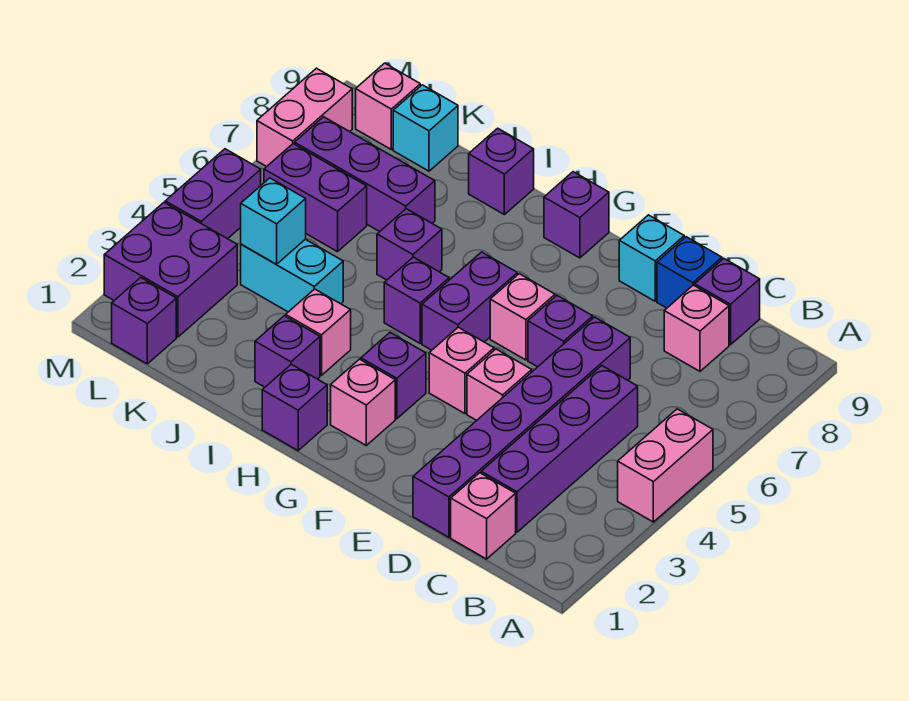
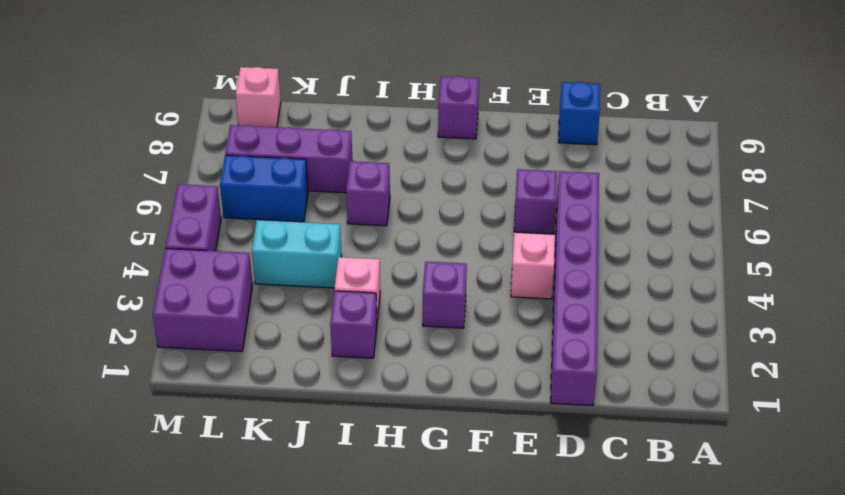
blue 1x2 brick [220,155,308,222] -> purple 1x2 brick [264,144,367,252]
none -> pink 1x2 brick [618,409,713,522]
none -> pink 1x1 brick [451,473,516,559]
none -> purple 1x4 brick [481,366,638,532]
none -> pink 1x1 brick [664,285,729,371]

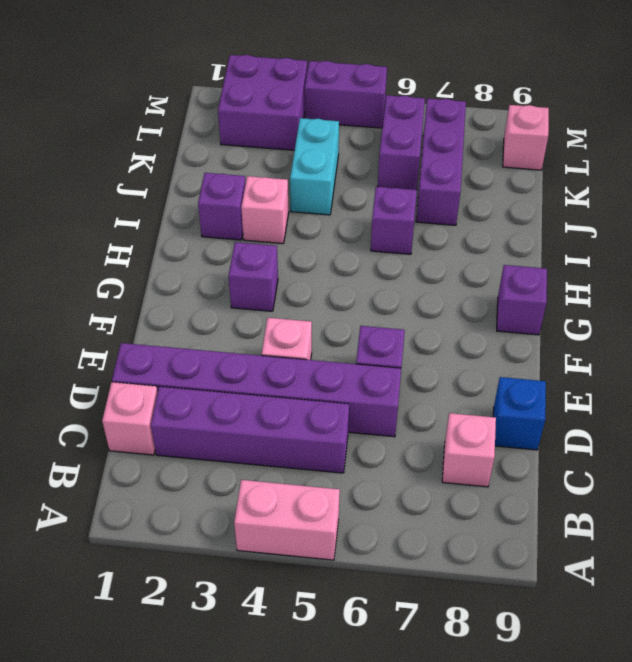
none -> purple 1x1 brick [695,258,760,345]
none -> cyan 1x1 brick [619,215,684,301]
none -> pink 1x1 brick [429,327,494,414]
none -> pink 1x1 brick [490,274,555,360]

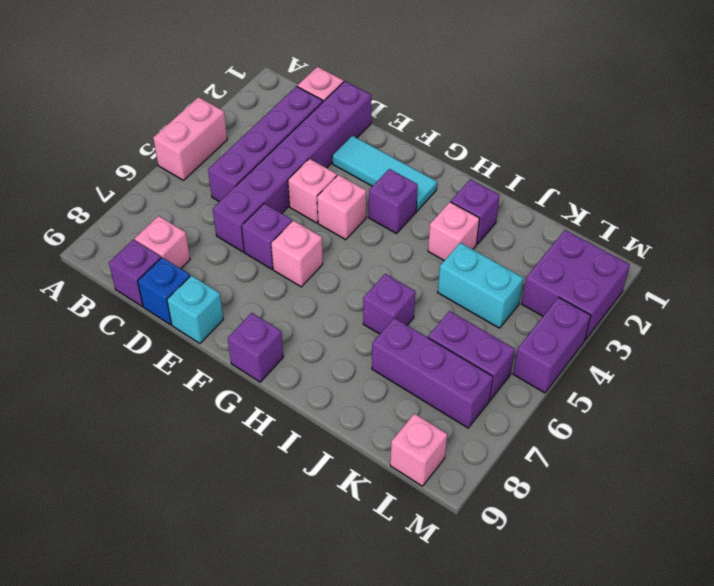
cyan 1x3 tile [332,136,437,211] -> pink 1x1 brick [331,359,395,445]
none -> purple 1x2 brick [422,252,517,350]
none -> purple 1x1 brick [262,364,327,451]
none -> purple 1x1 brick [384,257,449,343]
none -> purple 1x1 brick [469,128,534,215]

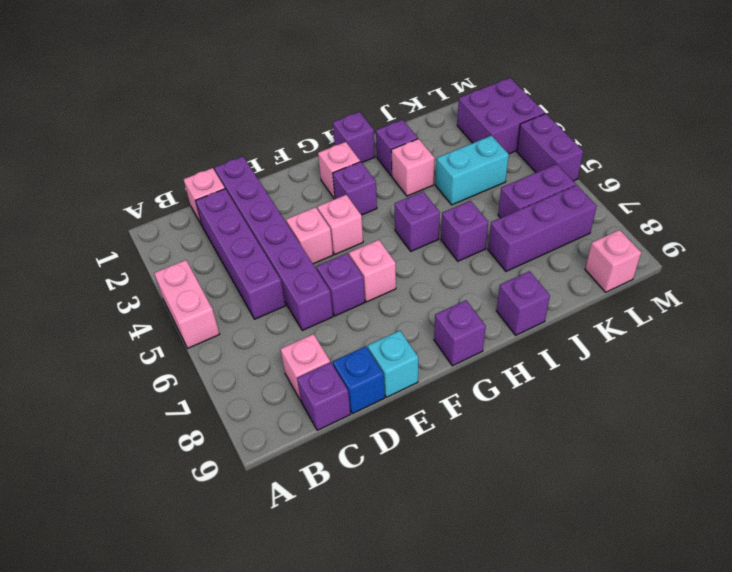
none -> purple 1x2 brick [422,252,517,350]
none -> cyan 1x1 brick [393,85,458,171]
none -> purple 1x1 brick [112,278,176,364]
none -> pink 1x2 brick [257,68,352,167]

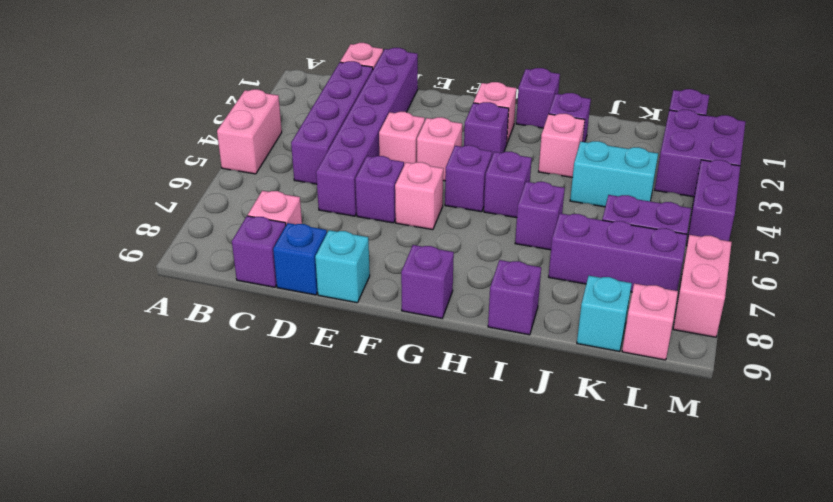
purple 1x1 brick [445,145,492,212] -> purple 1x2 brick [422,252,517,350]
none -> cyan 1x1 brick [241,178,306,264]

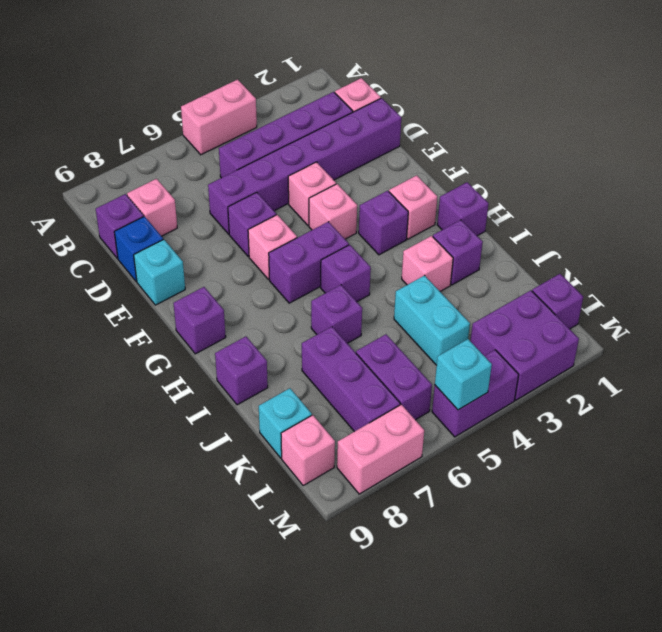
cyan 1x1 brick [435,339,492,410] -> cyan 1x1 brick moved to [241,178,306,264]

